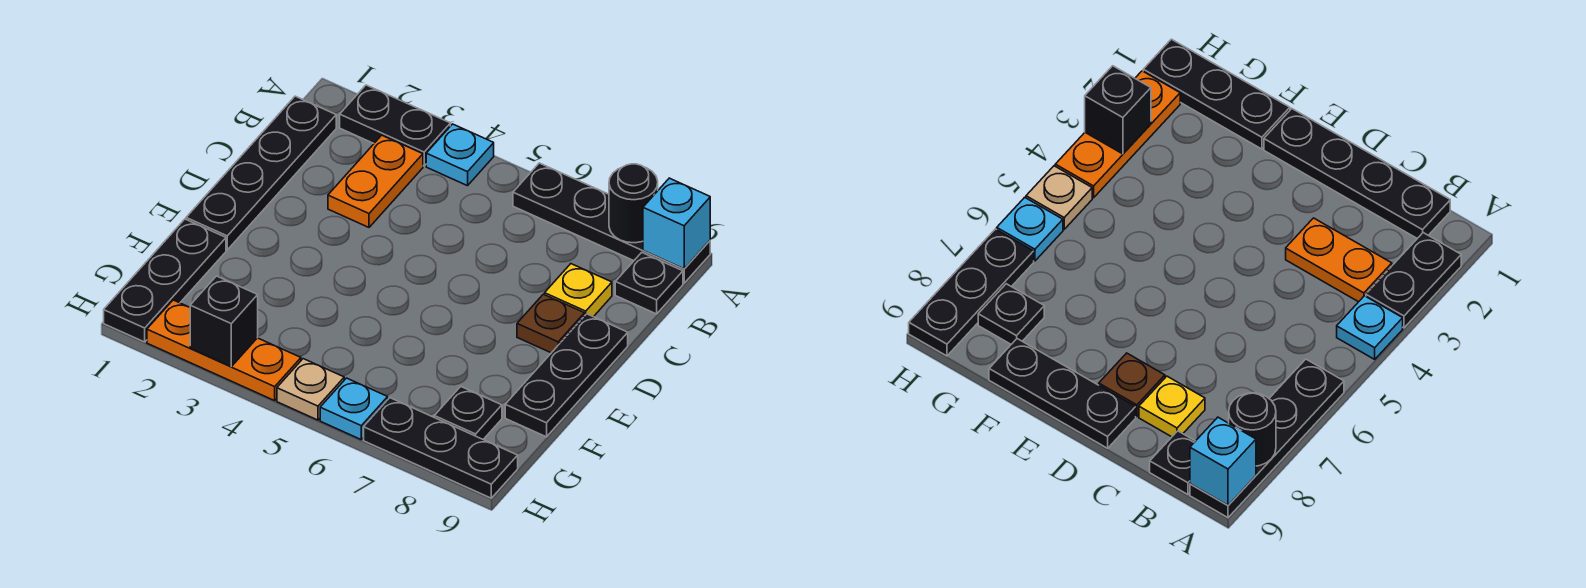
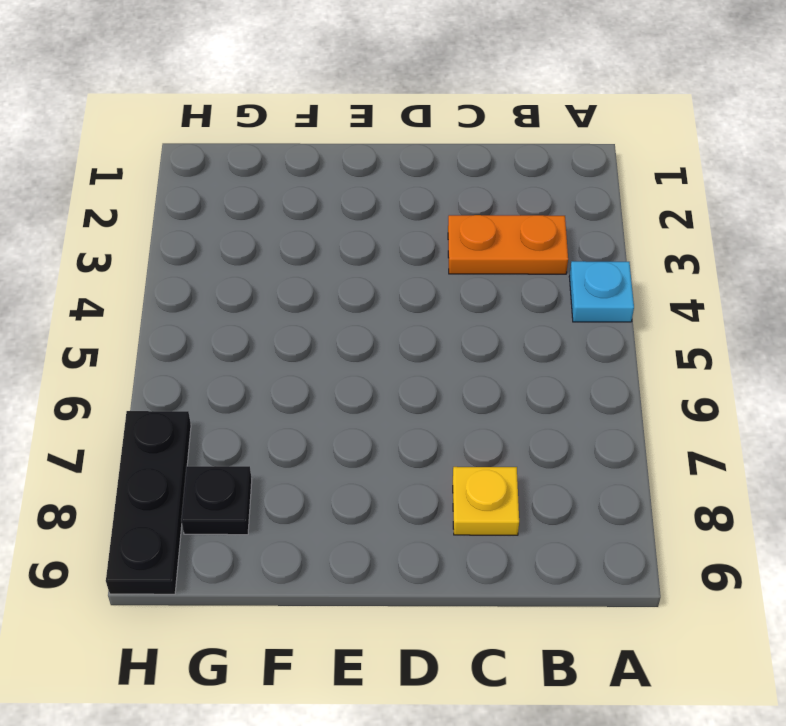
none -> black 1x2 plate [340,85,450,166]
none -> black 1x4 plate [513,163,710,283]
none -> black 1x4 plate [186,96,336,250]

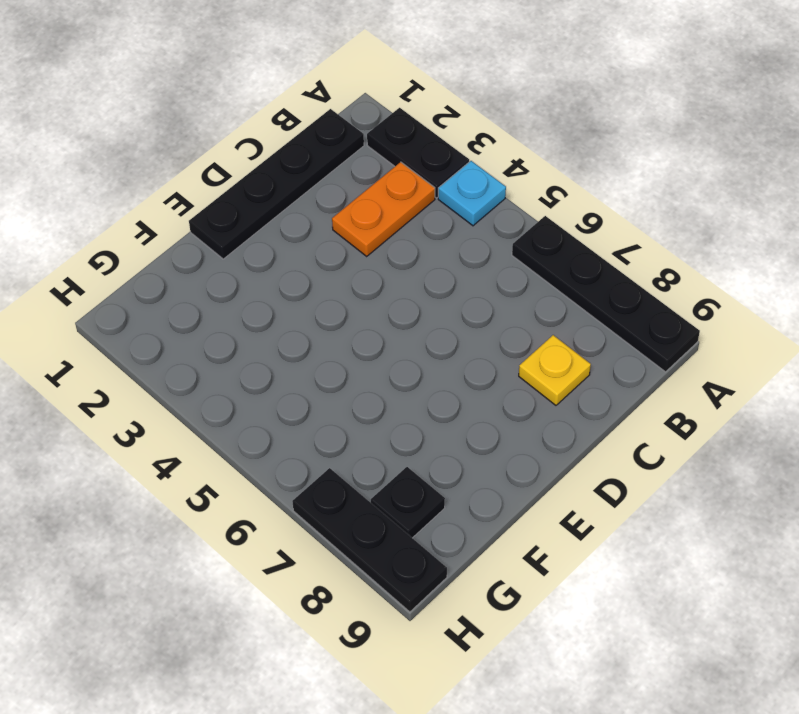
none -> black 1x1 plate [615,253,683,314]
none -> brown 1x1 plate [517,294,584,353]
none -> black 1x3 plate [505,314,628,437]

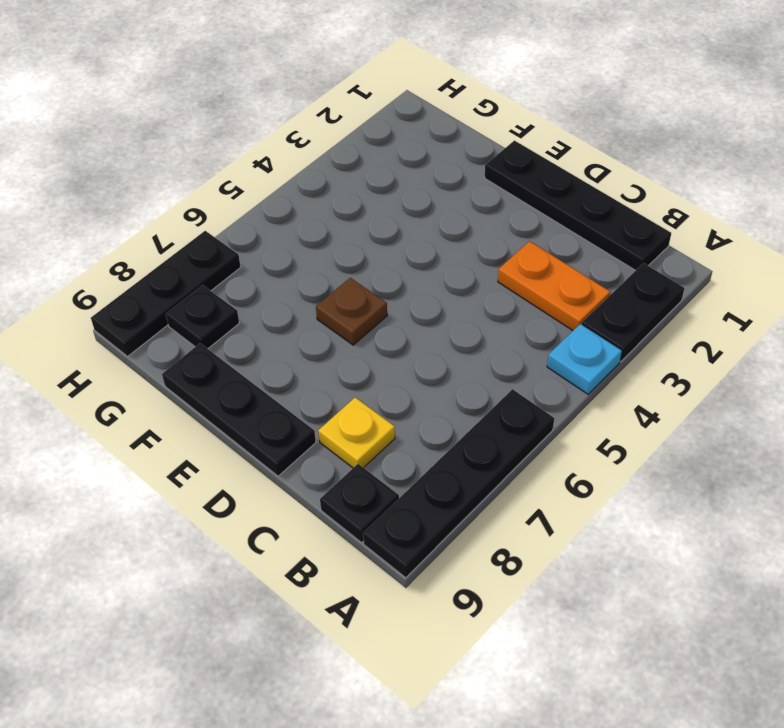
brown 1x1 plate [316,278,387,345] -> brown 1x1 plate moved to [517,294,584,353]
none -> black 1x3 plate [104,219,226,342]
none -> orange 1x3 plate [147,300,301,401]
none -> tan 1x1 plate [277,359,344,420]

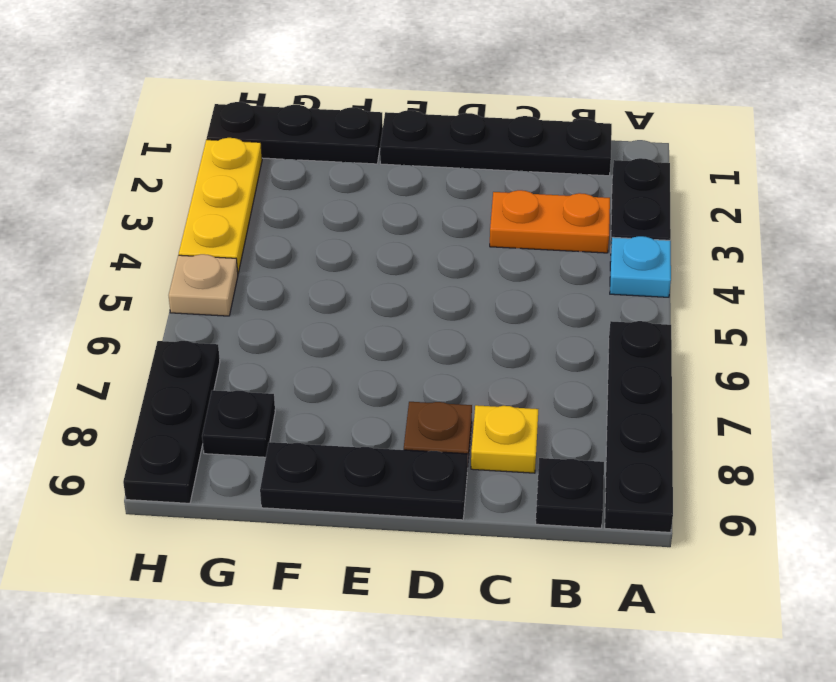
yellow 1x3 plate [179,138,262,273] -> orange 1x3 plate [147,300,301,401]
none -> cyan 1x1 plate [320,378,388,439]
none -> black 1x1 round brick [609,164,658,243]
none -> cyan 1x1 brick [643,178,710,269]

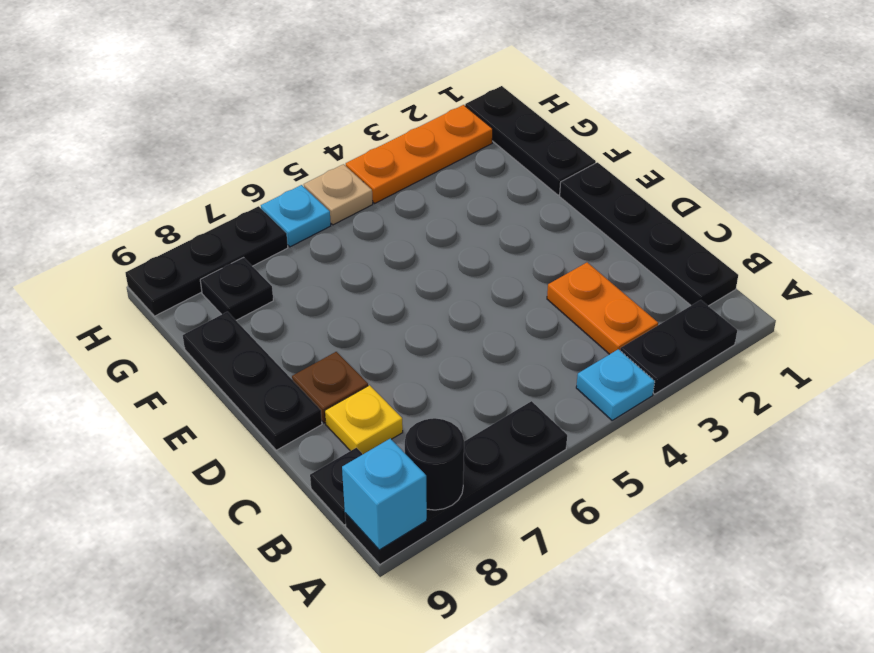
none -> black 1x1 brick [190,276,258,367]

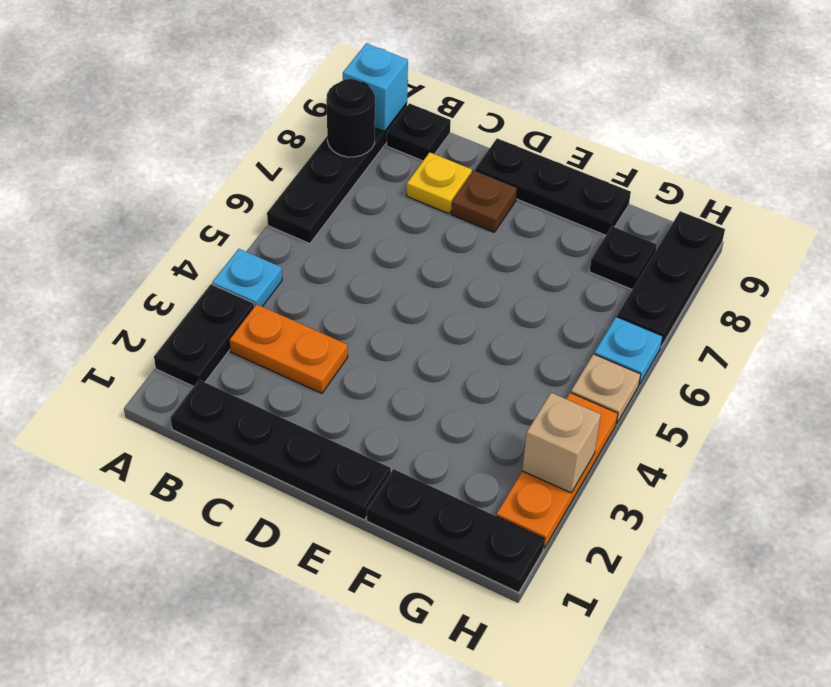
tan 1x1 brick [522,393,601,493] -> black 1x1 brick [190,276,258,367]

